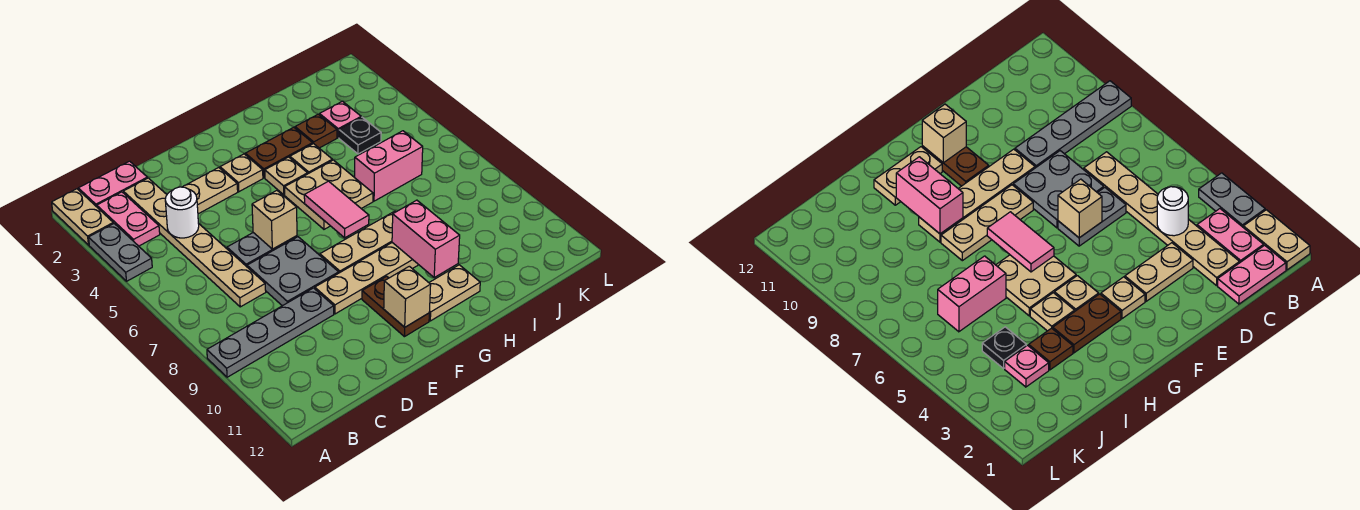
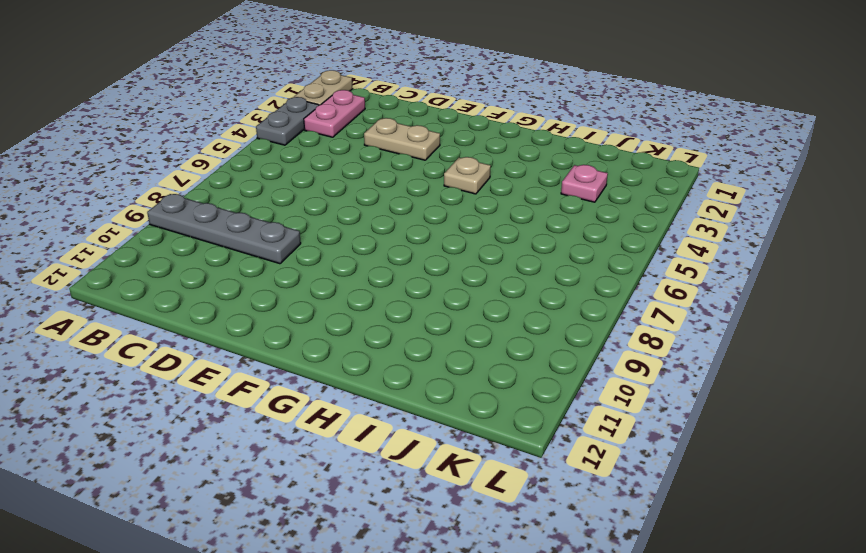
none -> pink 1x2 plate [78,161,147,207]
none -> tan 1x6 plate [123,178,266,307]
none -> grey 1x2 plate [227,233,297,267]

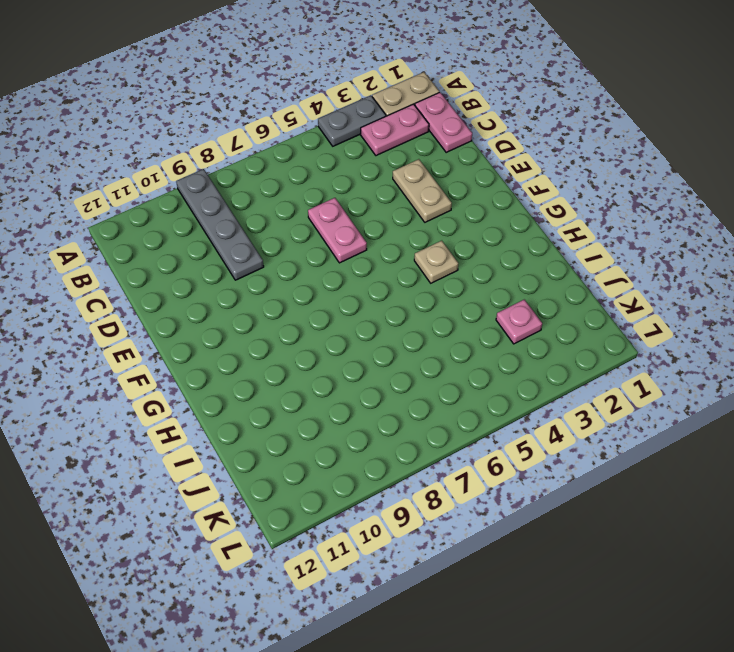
pink 1x2 plate [308,198,367,263] -> grey 1x2 plate [227,233,297,267]
none -> tan 1x6 plate [123,178,266,307]
none -> grey 2x2 plate [247,237,339,306]
none -> tan 1x4 plate [315,243,418,314]

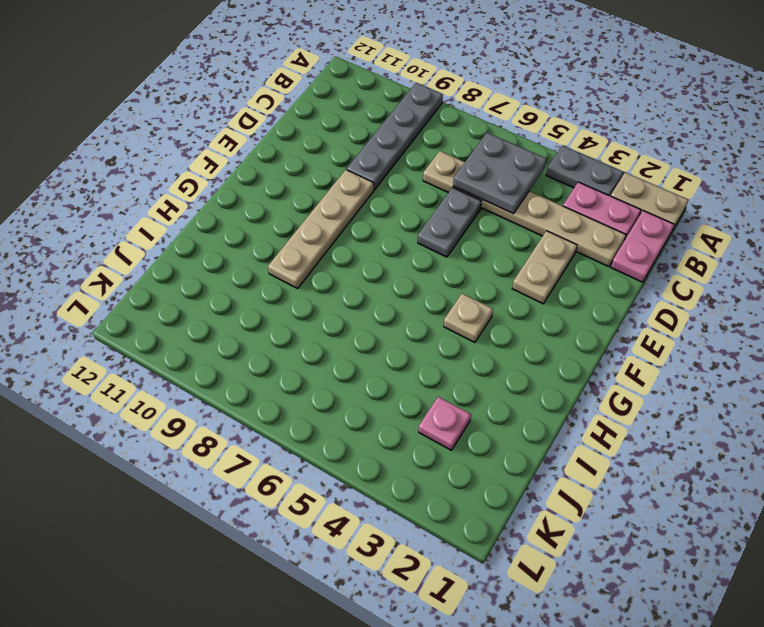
grey 2x2 plate [453,133,547,214] -> grey 2x2 plate moved to [247,237,339,306]
none -> tan 1x1 plate [220,154,263,192]
none -> tan 1x3 plate [320,211,395,273]
none -> brown 1x2 plate [362,276,429,337]

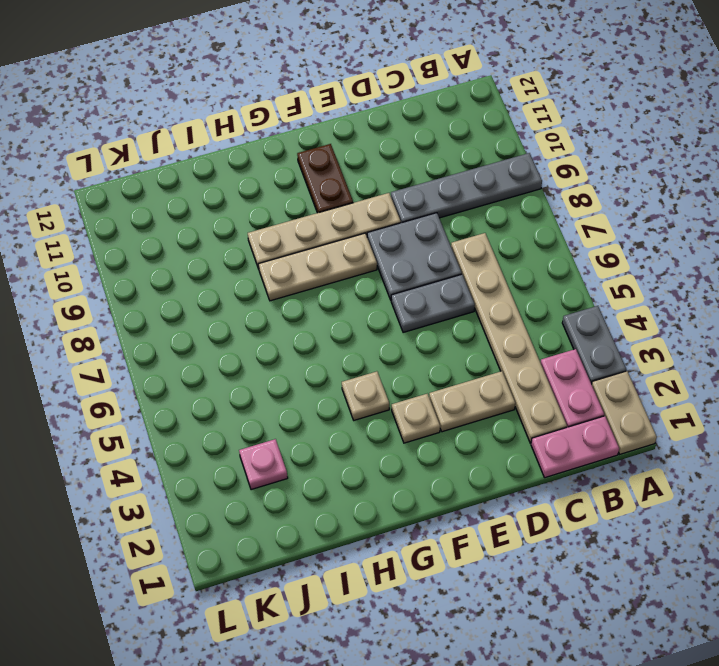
none -> brown 1x2 plate [245,127,313,178]
none -> tan 2x2 plate [285,160,373,229]
none -> tan 1x2 plate [429,265,480,321]

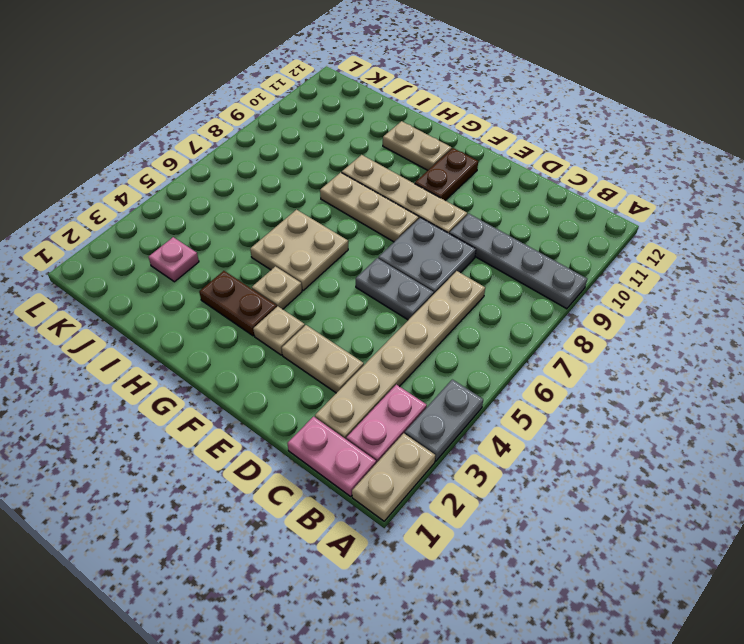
none -> tan 1x1 plate [290,143,332,174]
none -> brown 1x1 plate [295,114,337,148]
none -> pink 1x2 brick [355,131,423,201]

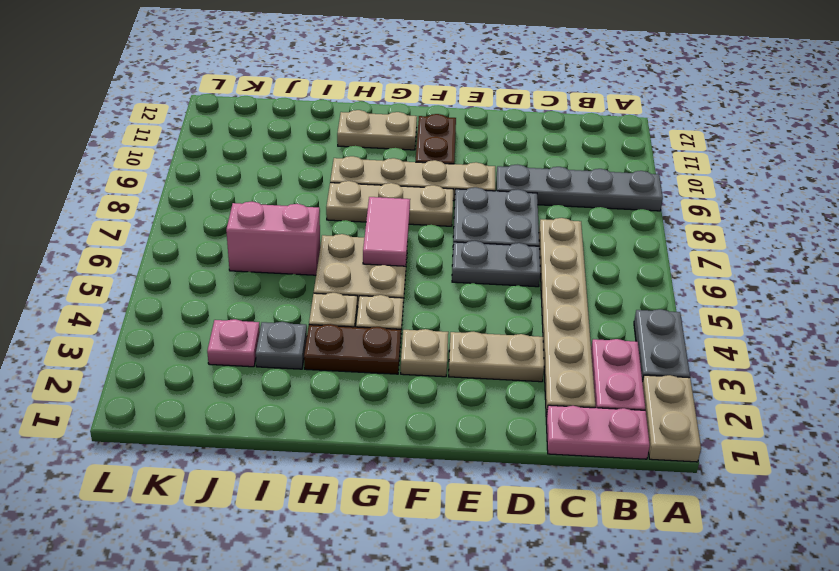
grey 1x1 plate [256,322,307,369] -> brown 1x1 plate [295,114,337,148]
none -> black 1x1 plate [339,117,381,154]
none -> white 1x1 round brick [165,187,199,238]
none -> tan 1x1 brick [252,191,297,249]

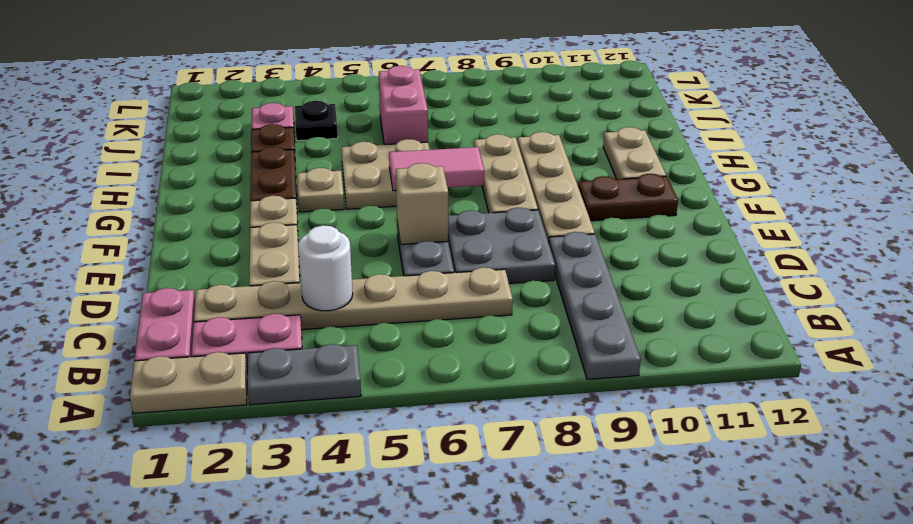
none -> tan 1x1 plate [290,143,332,174]
none -> tan 1x1 brick [384,266,431,327]
none -> pink 1x2 brick [392,200,460,277]

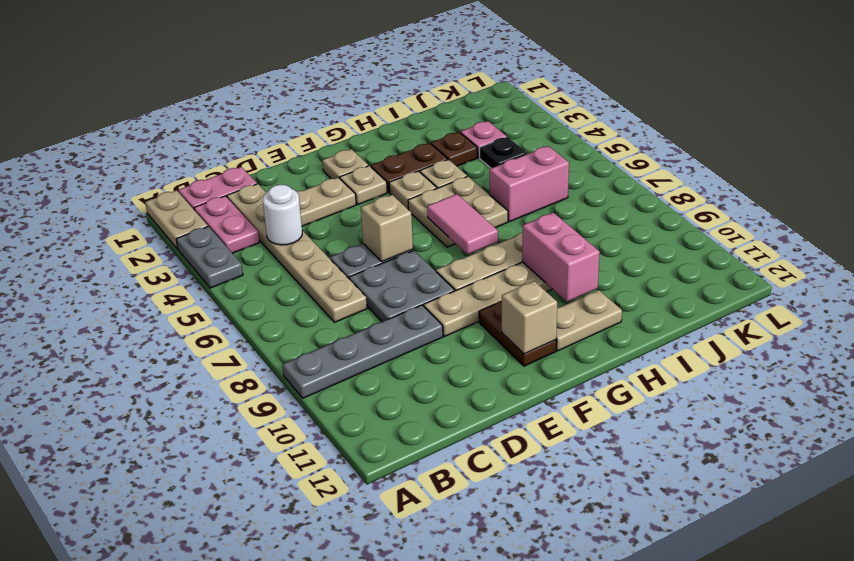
tan 1x1 plate [322,149,368,179] -> none

